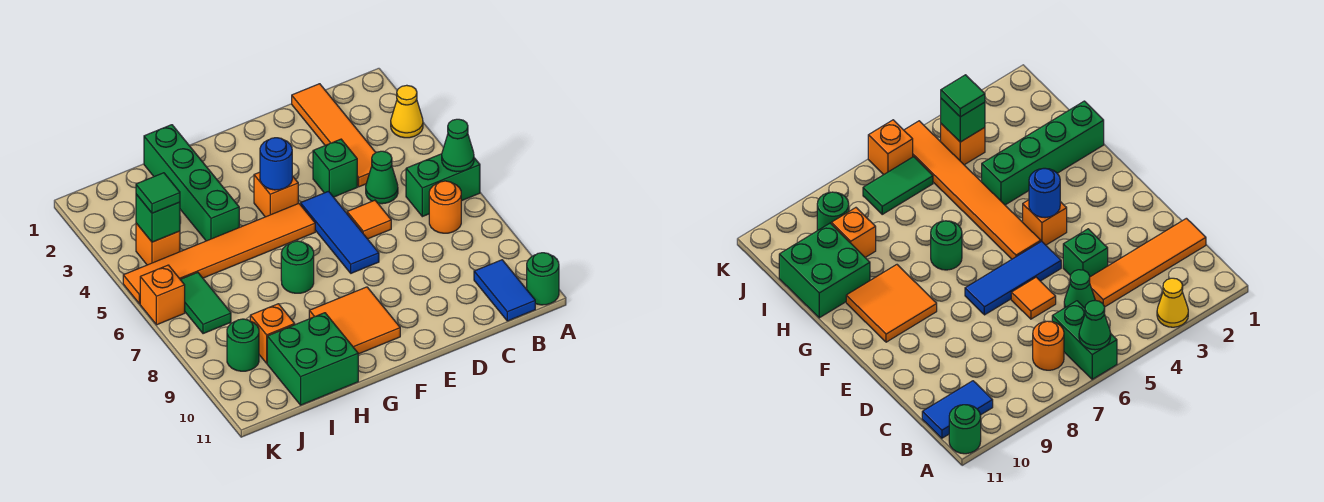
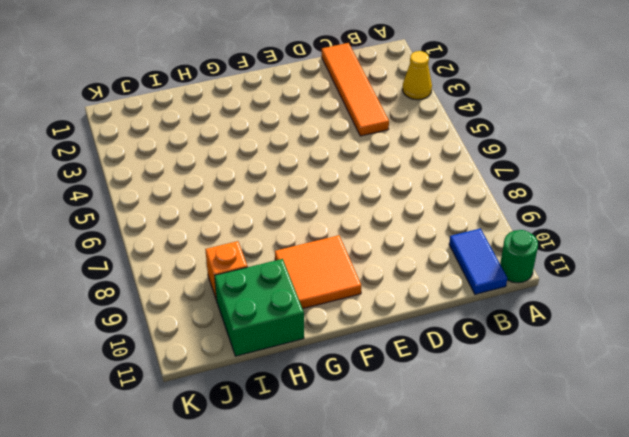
none -> green 1x2 brick [406,154,480,217]
none -> orange 1x1 round brick [429,181,461,233]
none -> green 1x1 cone [366,151,398,204]

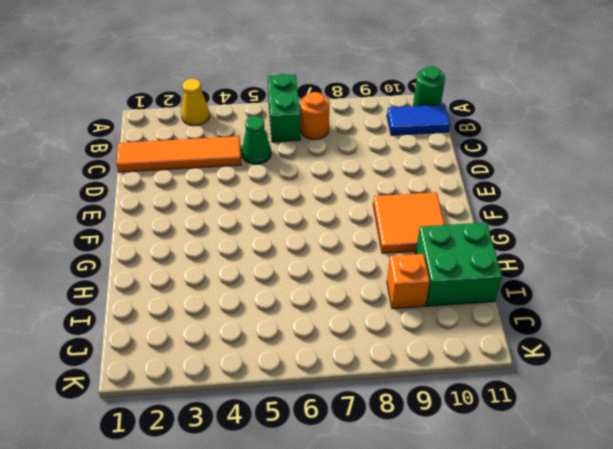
none -> green 1x1 brick [313,139,357,197]
none -> orange 1x1 tile [347,200,391,239]
none -> blue 1x3 tile [301,191,379,273]

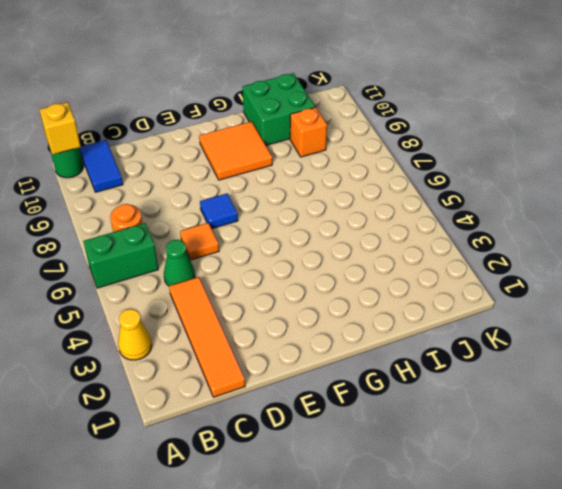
yellow 1x1 brick [39,102,81,155] -> none
blue 1x1 tile [200,194,238,229] -> blue 1x3 tile [301,191,379,273]
none -> green 1x1 brick [313,139,357,197]
none -> orange 1x1 brick [254,172,298,217]
none -> orange 1x6 tile [123,203,315,304]

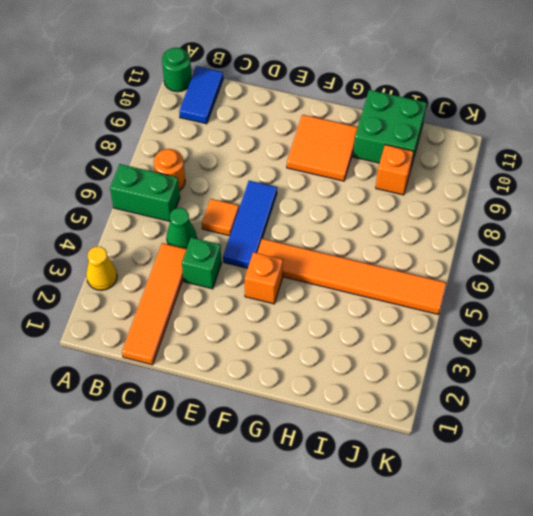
none -> green 1x1 round brick [281,241,314,293]
none -> green 1x4 brick [144,125,239,241]
none -> orange 1x1 brick [136,223,180,265]

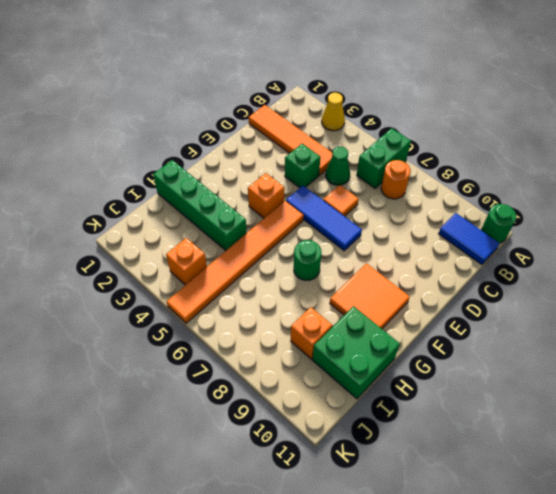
none -> green 1x2 tile [180,272,231,334]
none -> green 1x1 round brick [227,319,259,371]
none -> orange 1x1 brick [140,265,185,325]

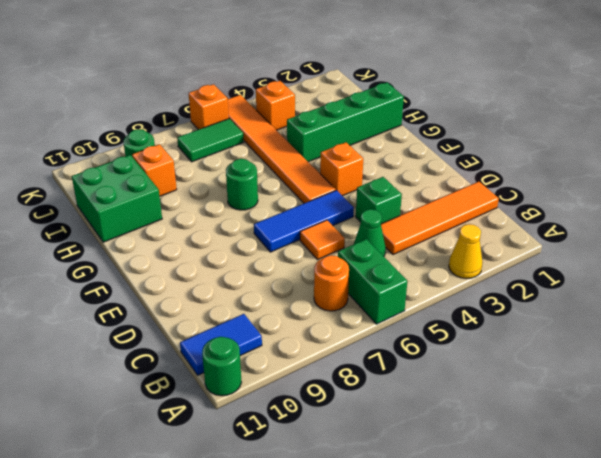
none -> orange 2x2 tile [309,287,400,354]
none -> green 1x1 cone [442,119,474,172]
none -> blue 1x1 round brick [260,138,292,190]

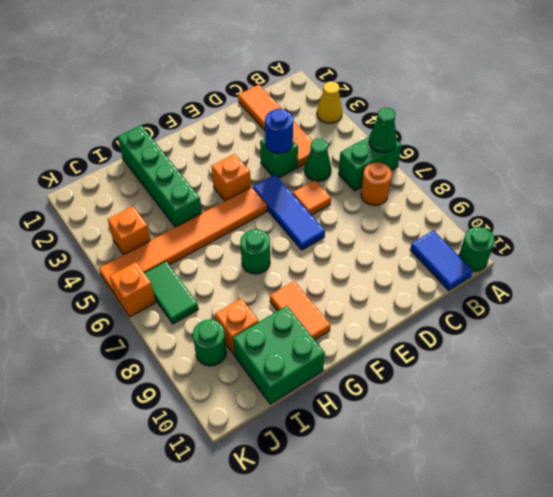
blue 1x1 round brick [265,109,293,154] -> blue 1x1 round brick moved to [260,138,292,190]
orange 1x2 tile [270,281,331,340] -> orange 2x2 tile [309,287,400,354]
none -> green 1x1 brick [136,194,180,242]
none -> green 1x1 tile [136,173,180,213]

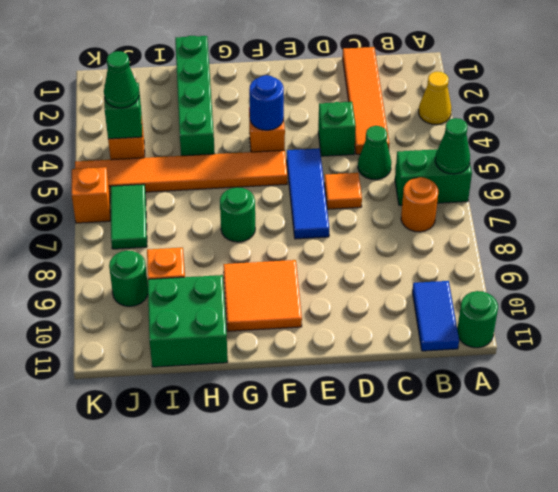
green 1x1 cone [104,51,139,108] -> green 1x1 tile [136,173,180,213]

